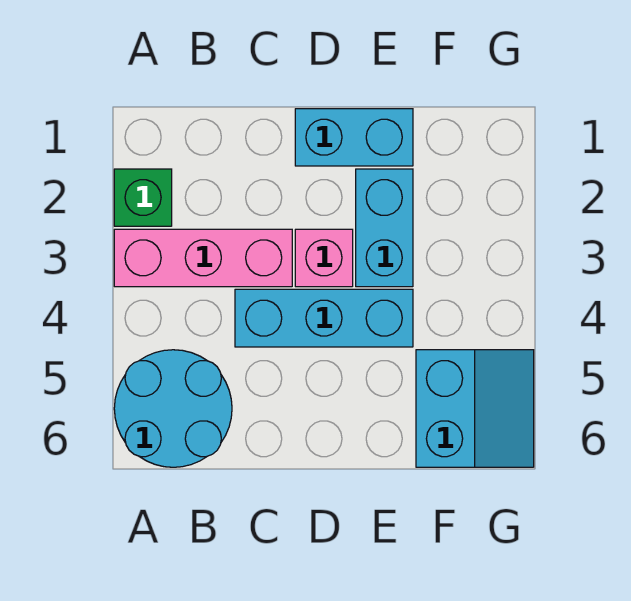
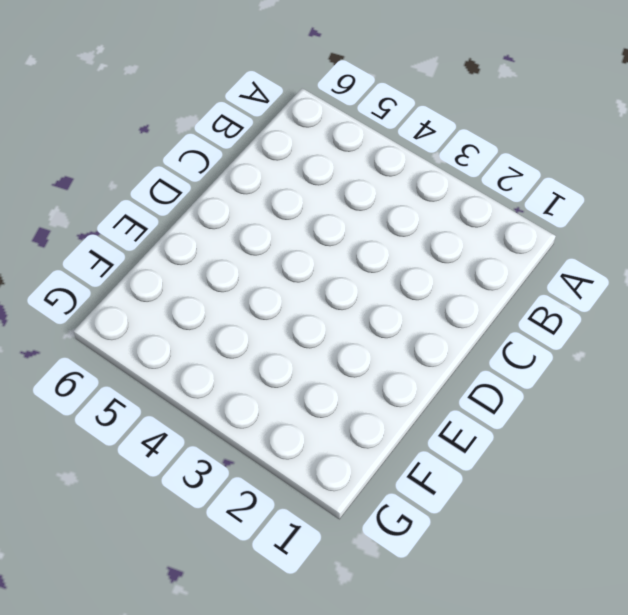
none -> green 1x1 brick [114,169,172,226]
none -> pink 1x3 brick [114,229,292,287]

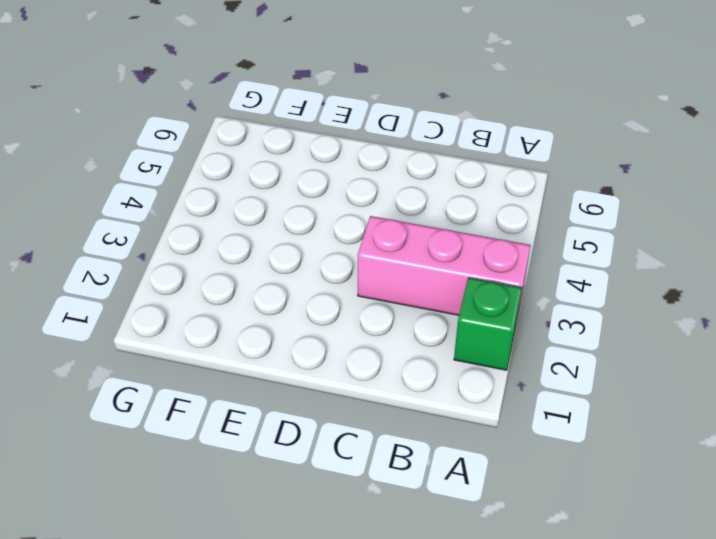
none -> cyan 2x2 round brick [114,350,232,467]
none -> cyan 1x3 brick [235,289,413,347]

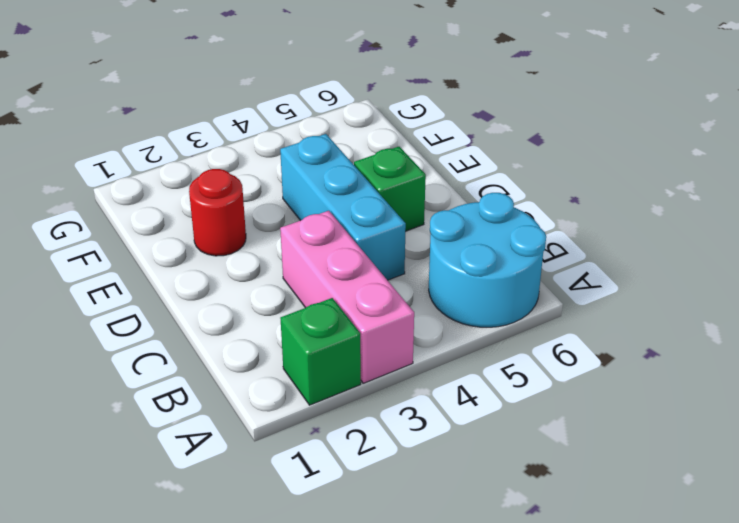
green 1x1 brick [354,147,426,231] -> none
red 1x1 round brick [189,169,246,256] -> cyan 1x2 brick [356,169,413,287]
none -> cyan 1x2 brick [295,109,413,166]
none -> pink 1x1 brick [295,229,353,287]

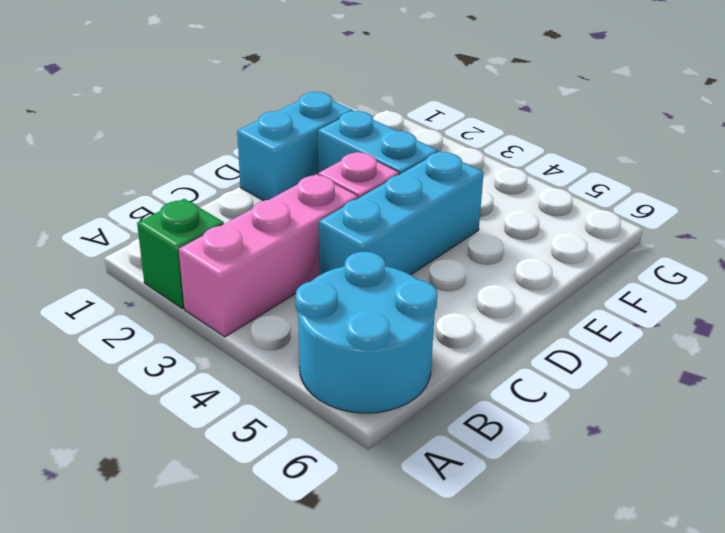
none -> cyan 2x2 slope [416,350,534,467]

